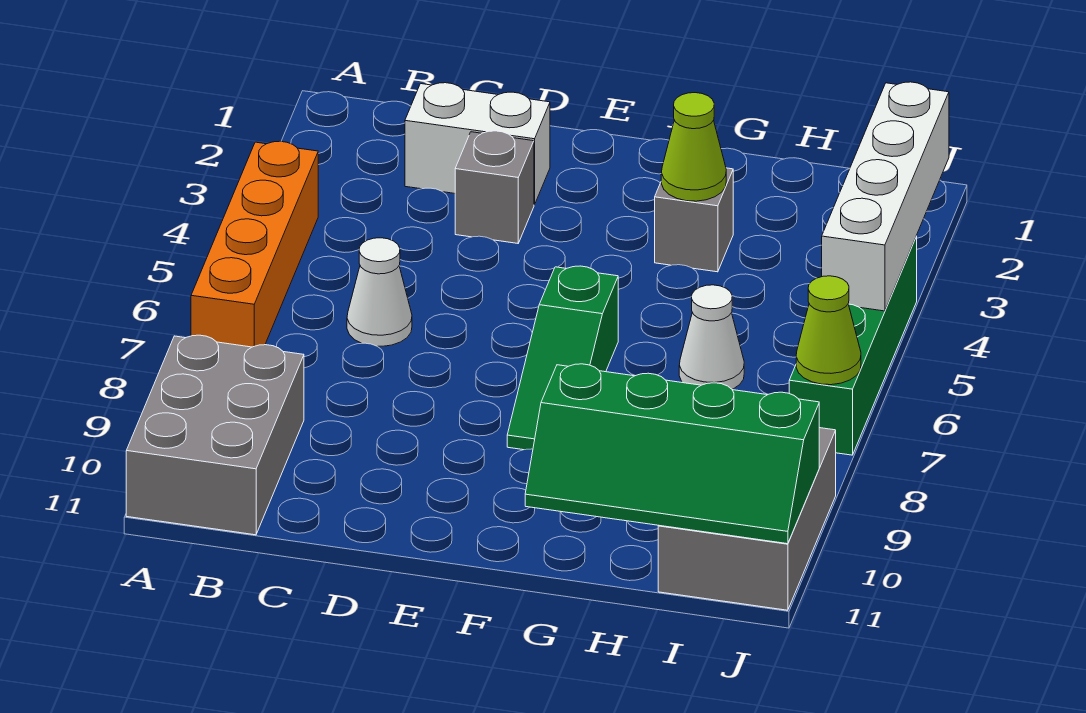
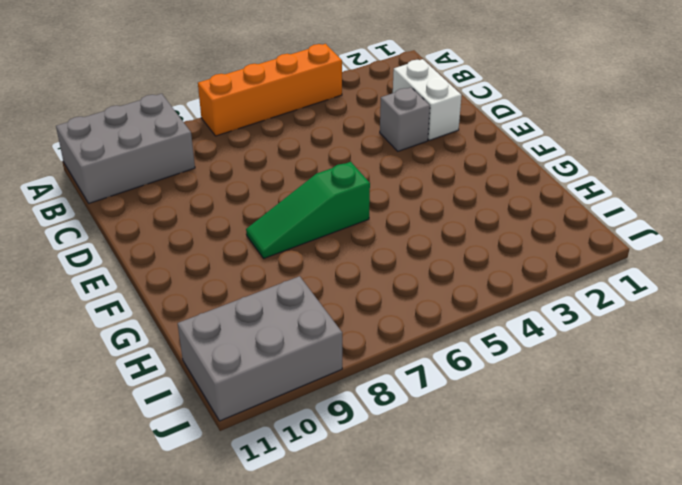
none -> white 1x1 cone [347,238,412,346]
none -> grey 1x1 brick [655,168,733,272]
none -> white 1x1 cone [679,285,744,389]

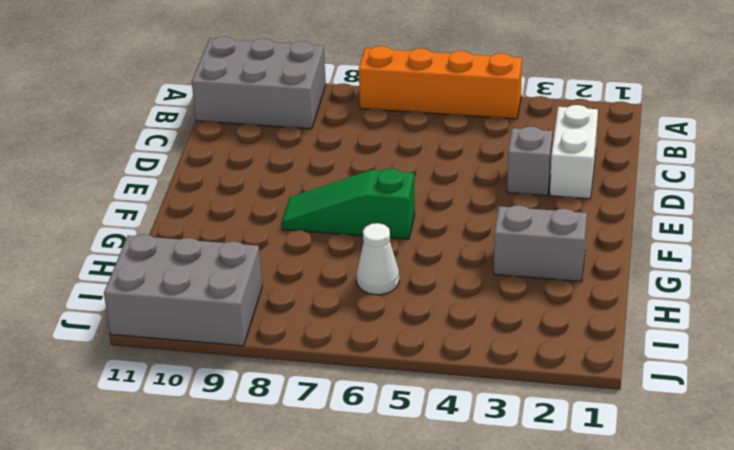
grey 1x2 brick [494,205,587,281] -> grey 1x1 brick [655,168,733,272]
none -> white 1x1 cone [347,238,412,346]
none -> green 1x4 brick [789,236,917,455]
none -> lime 1x1 cone [661,93,726,201]

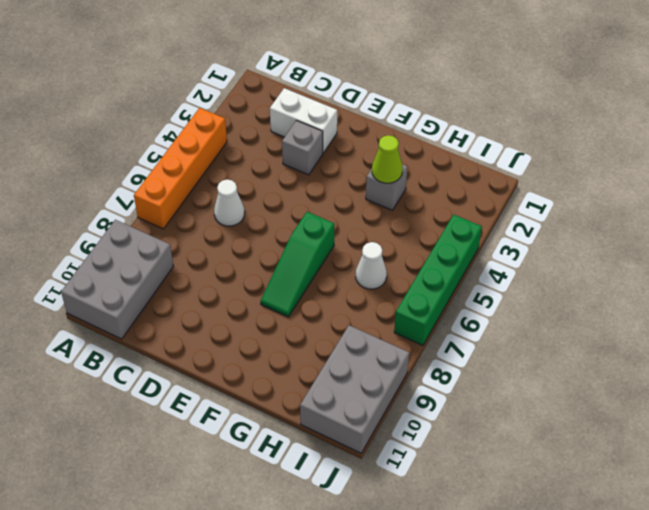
none -> green 2x4 slope [525,364,819,544]
none -> white 1x4 brick [822,82,949,311]
none -> lime 1x1 cone [796,276,861,385]

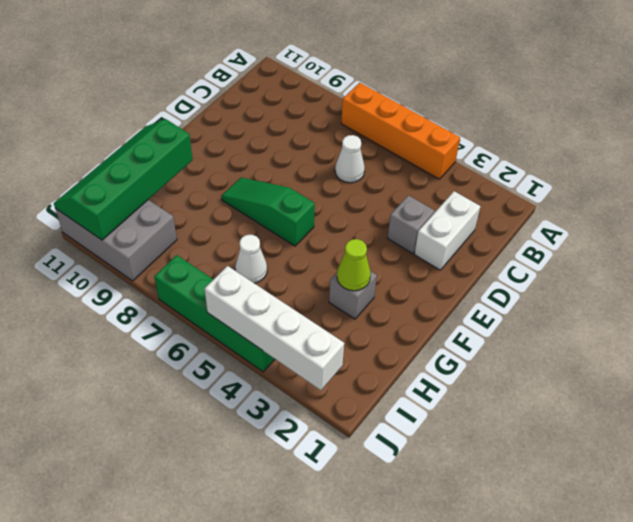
none -> grey 2x3 brick [126,335,304,535]
none -> lime 1x1 cone [796,276,861,385]

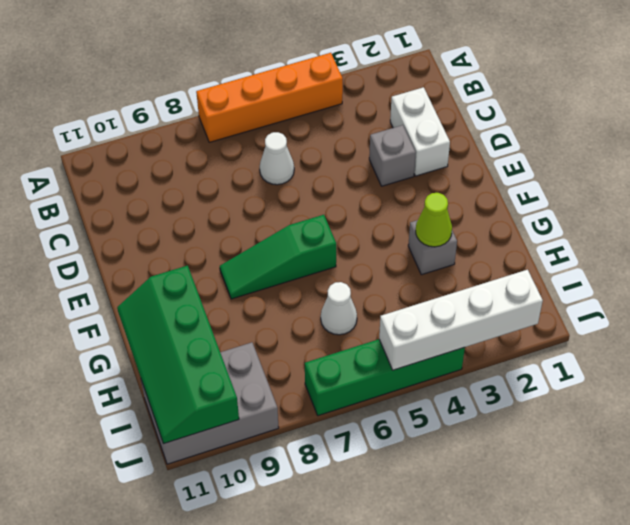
none -> grey 2x3 brick [126,335,304,535]
none -> lime 1x1 cone [796,276,861,385]

